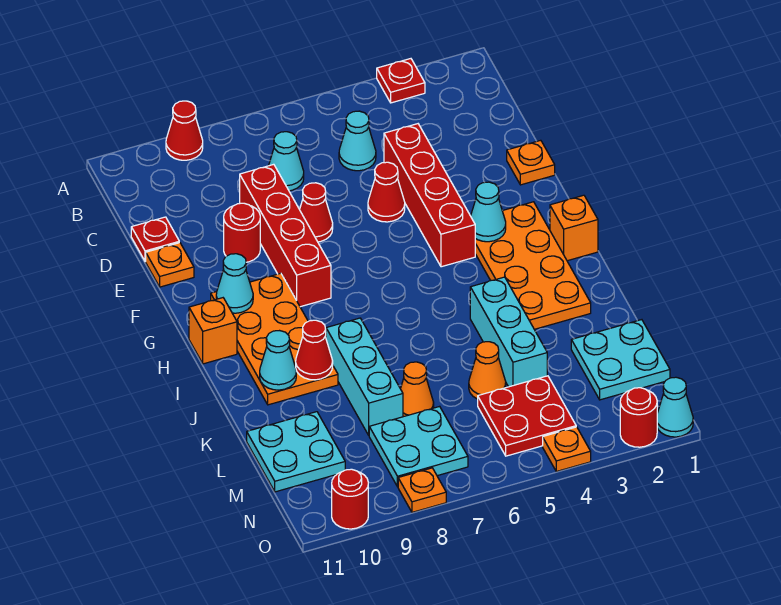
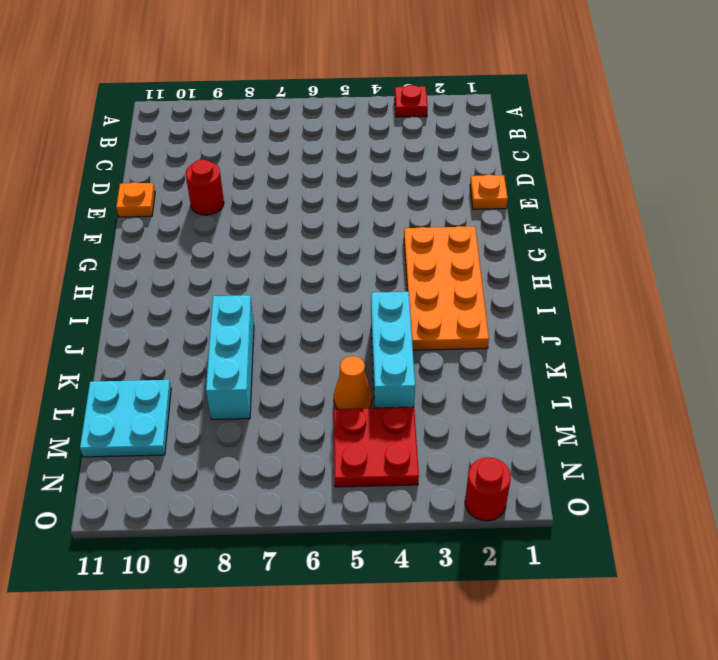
none -> red 1x1 cone [166,101,203,160]
none -> cyan 1x1 cone [339,111,376,171]
none -> cyan 1x1 cone [269,132,304,191]
none -> red 1x4 brick [384,124,475,267]

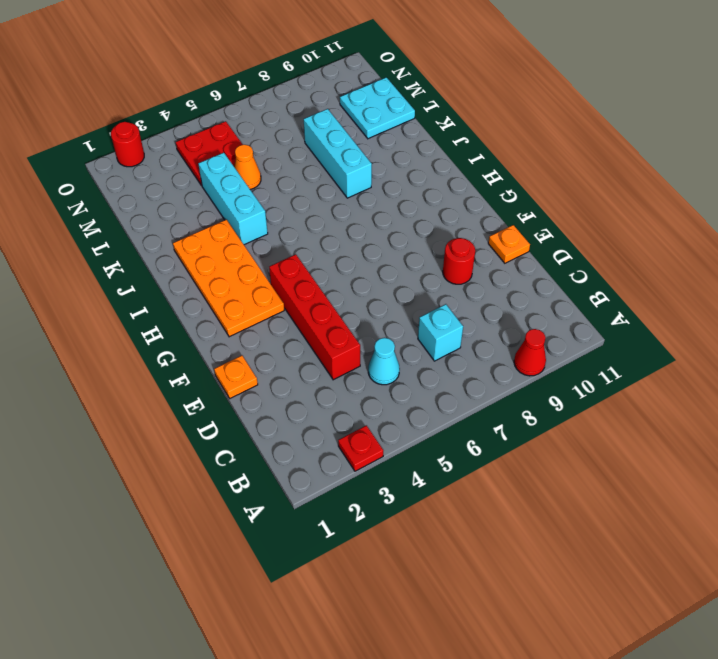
cyan 1x1 brick [418,304,463,361] -> cyan 1x1 cone [269,132,304,191]
none -> red 1x4 brick [240,164,331,307]
none -> red 1x1 plate [131,217,179,262]
none -> red 1x1 cone [368,162,405,222]
none -> red 1x1 cone [300,183,333,242]

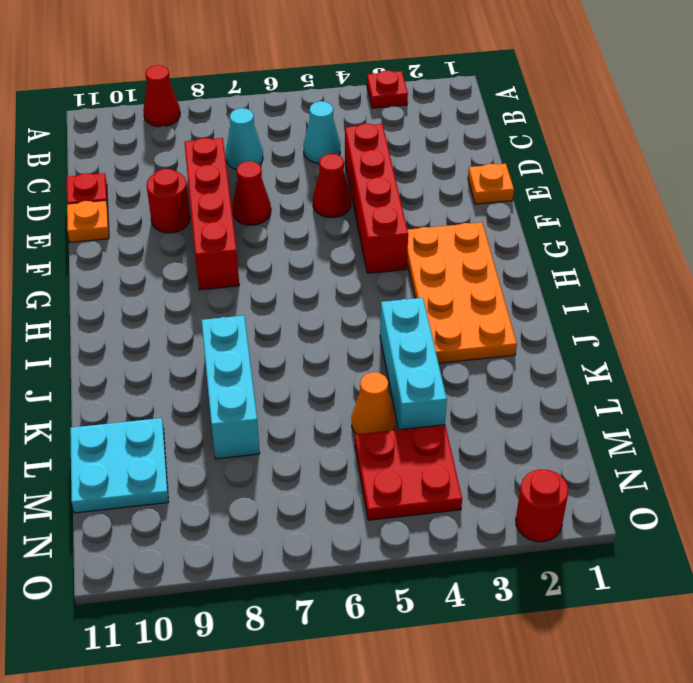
none -> orange 2x4 plate [211,273,338,405]
none -> orange 1x1 brick [550,195,598,261]
none -> orange 1x1 brick [189,298,237,364]
none -> cyan 2x2 plate [571,320,670,400]

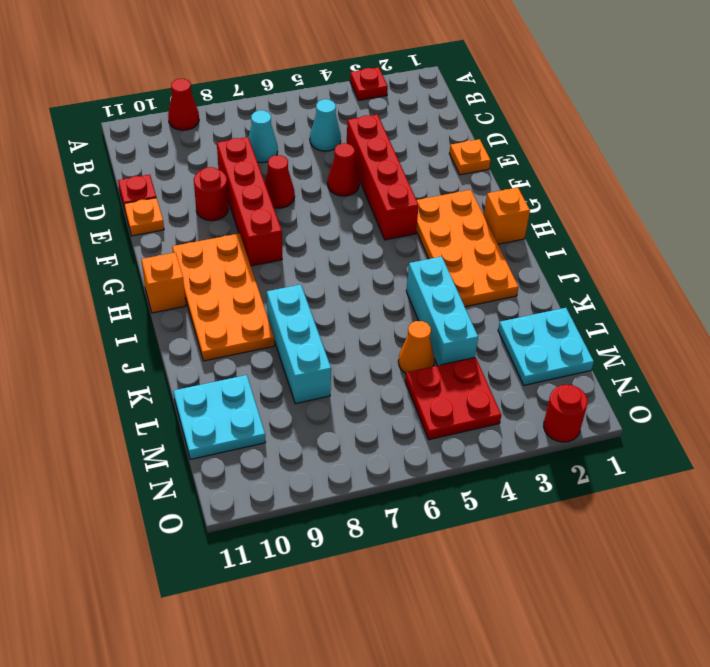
none -> orange 1x1 cone [400,362,434,417]
none -> cyan 2x2 plate [369,406,468,487]
none -> cyan 1x1 cone [657,377,693,437]
none -> orange 1x1 plate [543,427,591,471]

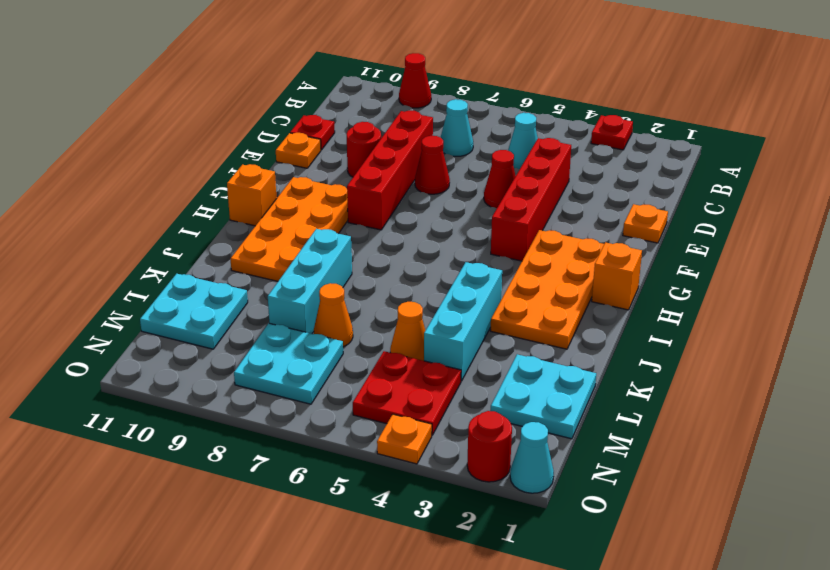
none -> orange 1x1 plate [398,468,446,512]
none -> red 1x1 round brick [332,469,368,529]
none -> cyan 1x1 cone [471,182,506,242]
none -> cyan 1x1 cone [216,254,253,313]

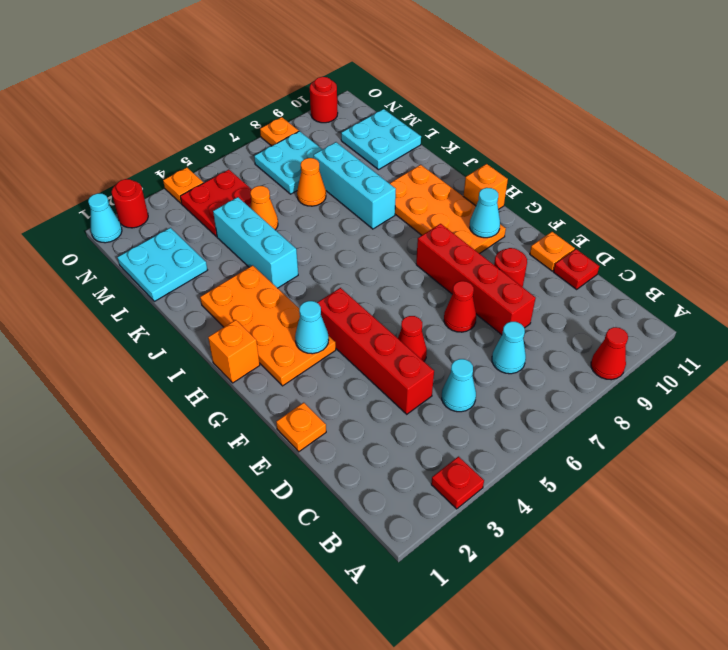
none -> red 1x1 cone [296,320,333,380]
none -> cyan 1x1 cone [260,331,296,390]

